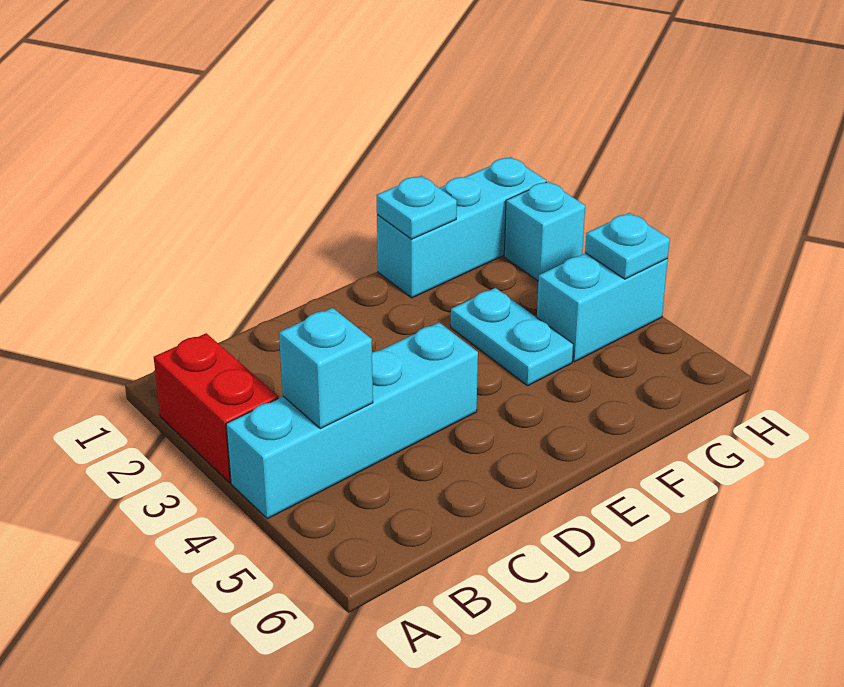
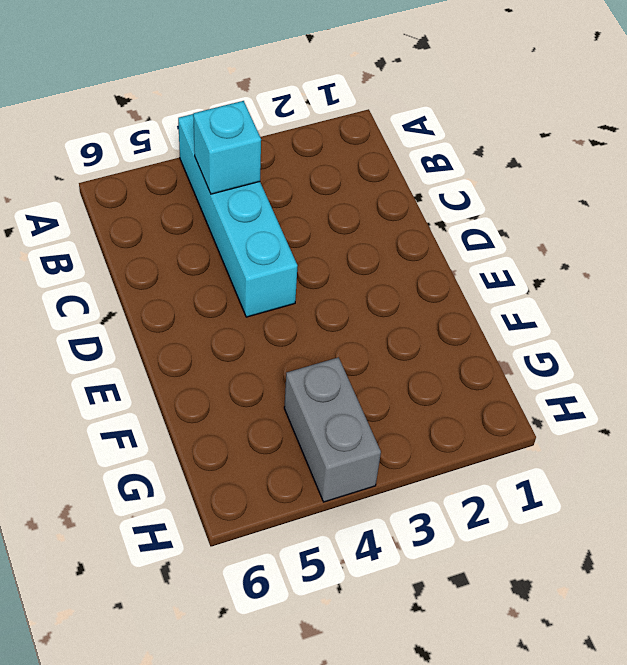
grey 1x2 brick [284,357,381,502] -> cyan 1x2 brick [537,253,668,362]
none -> red 1x2 brick [154,333,278,483]
none -> cyan 1x3 brick [377,157,546,298]

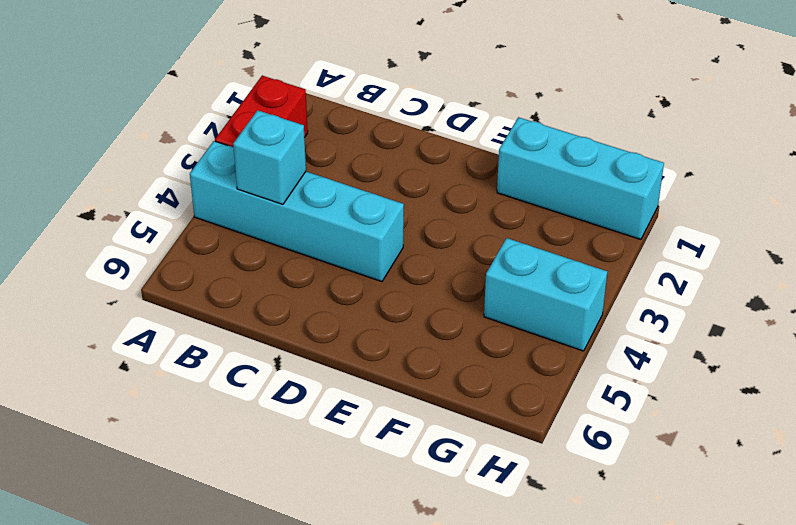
none -> cyan 1x2 plate [451,288,573,386]
none -> cyan 1x1 brick [504,182,585,281]

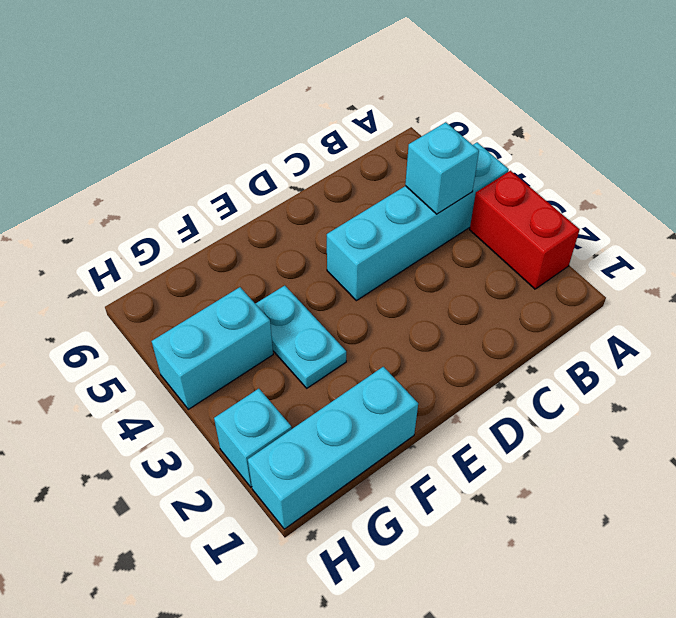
none -> cyan 1x1 plate [377,176,457,239]
none -> cyan 1x1 plate [585,213,670,279]

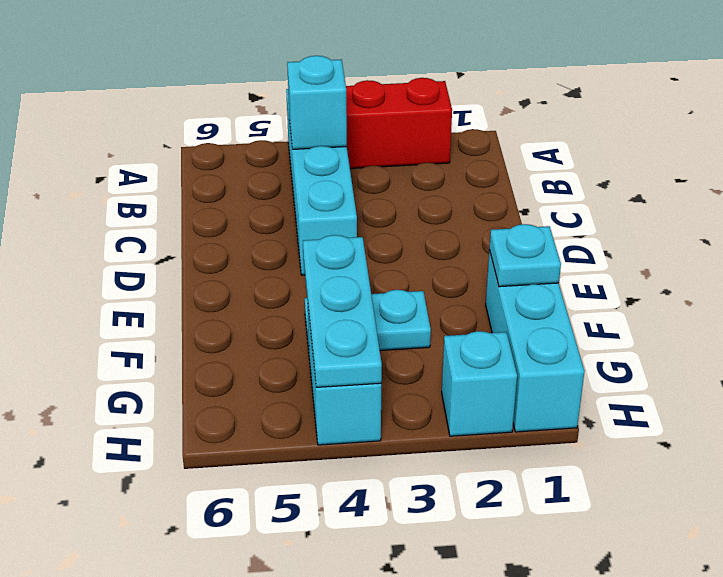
cyan 1x3 plate [303,235,382,387] -> cyan 1x1 plate [585,213,670,279]

